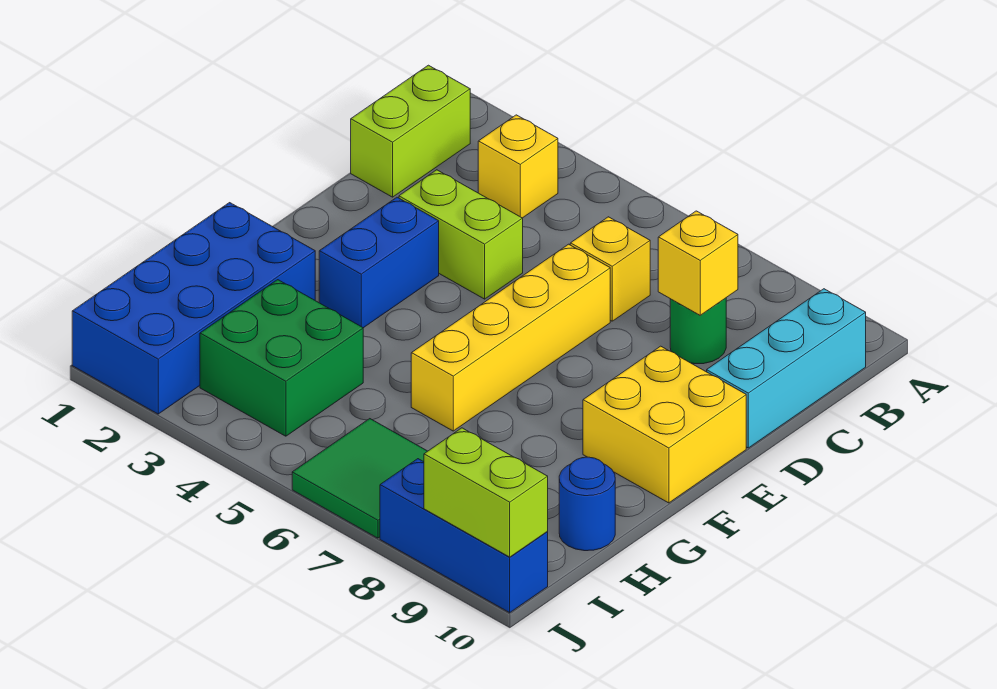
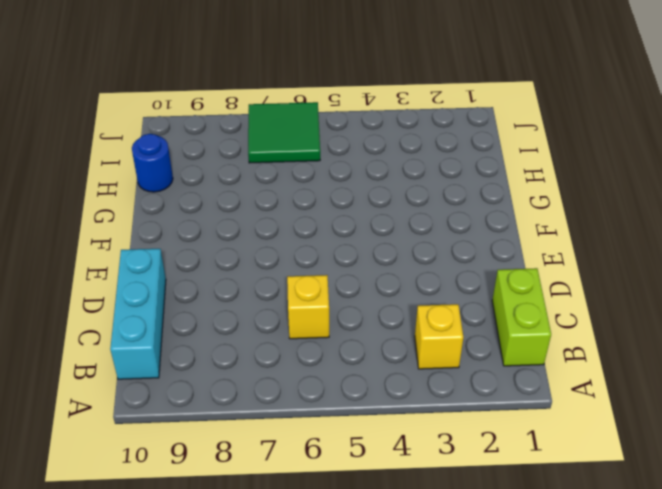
none -> green 1x1 round brick [670,298,726,364]
none -> lime 1x2 brick [399,170,523,299]
none -> yellow 1x4 brick [411,244,610,431]

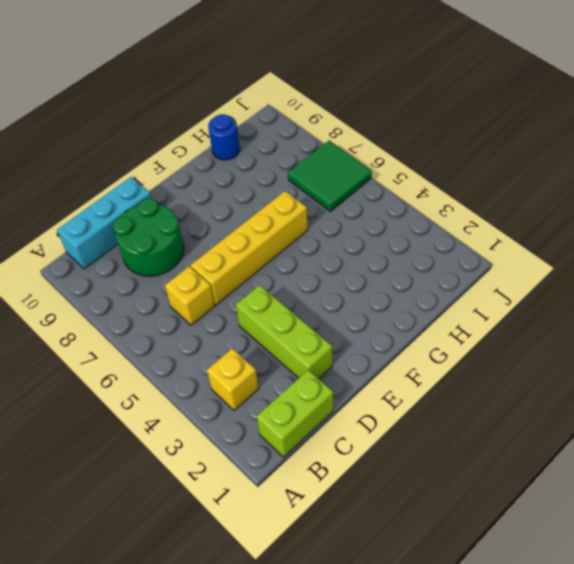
green 2x2 round brick [113,198,184,276] -> green 1x1 round brick [670,298,726,364]
lime 1x3 brick [236,285,332,379] -> lime 1x2 brick [399,170,523,299]
none -> blue 1x2 brick [319,197,439,328]
none -> yellow 2x2 brick [583,346,746,503]
none -> blue 2x4 brick [72,203,315,414]

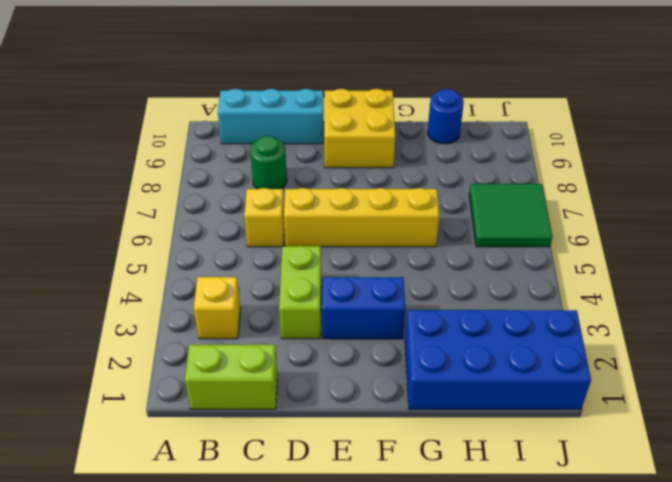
none -> green 2x2 brick [200,280,363,436]
none -> blue 1x3 brick [380,459,548,613]
none -> yellow 1x1 brick [658,211,738,315]

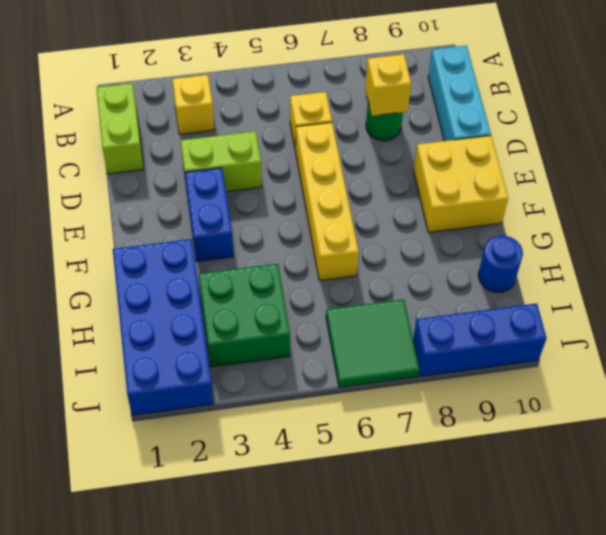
none -> lime 1x2 brick [424,428,548,557]

